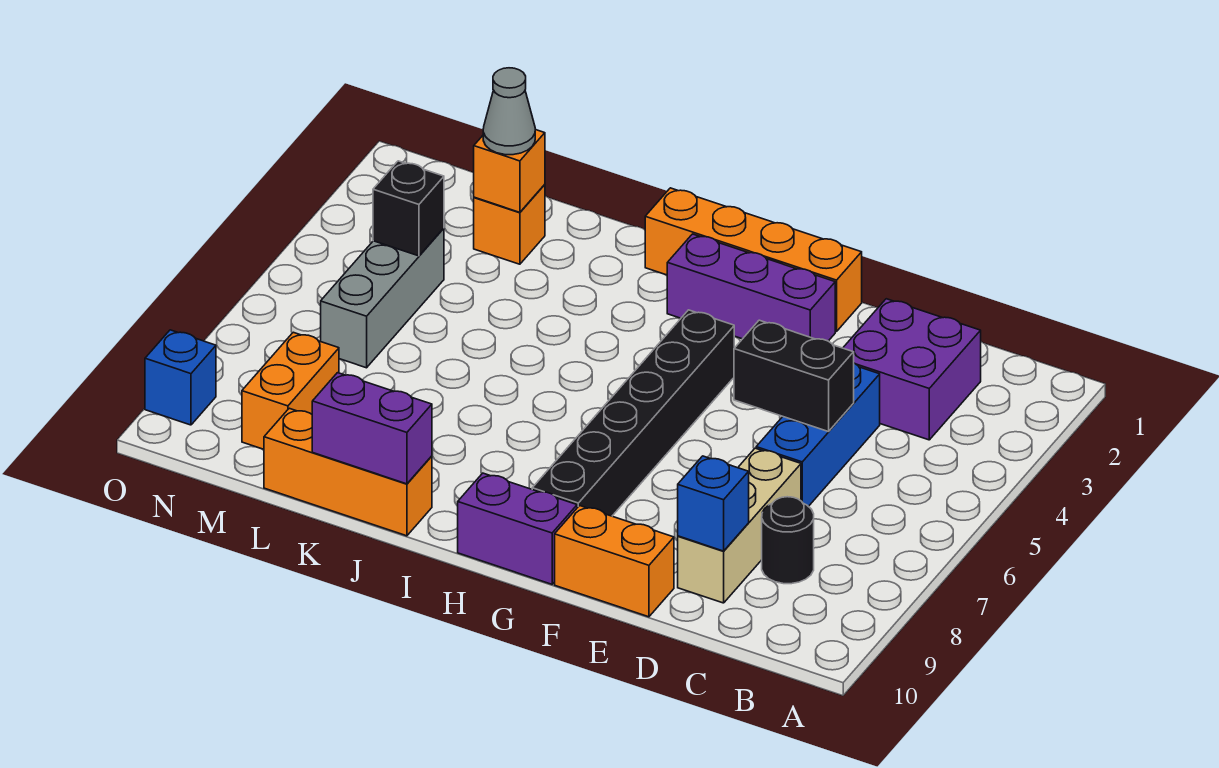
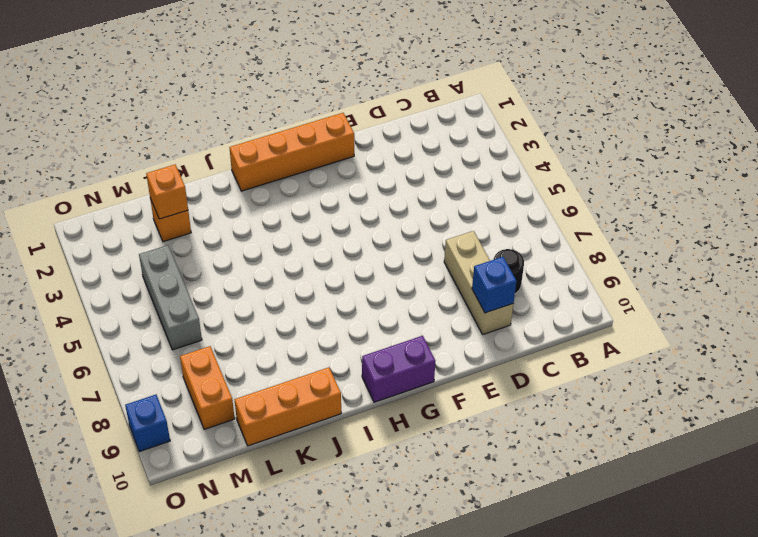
none -> purple 2x2 brick [843,299,981,440]
none -> blue 1x3 brick [756,363,880,507]
none -> orange 1x2 brick [555,506,674,617]

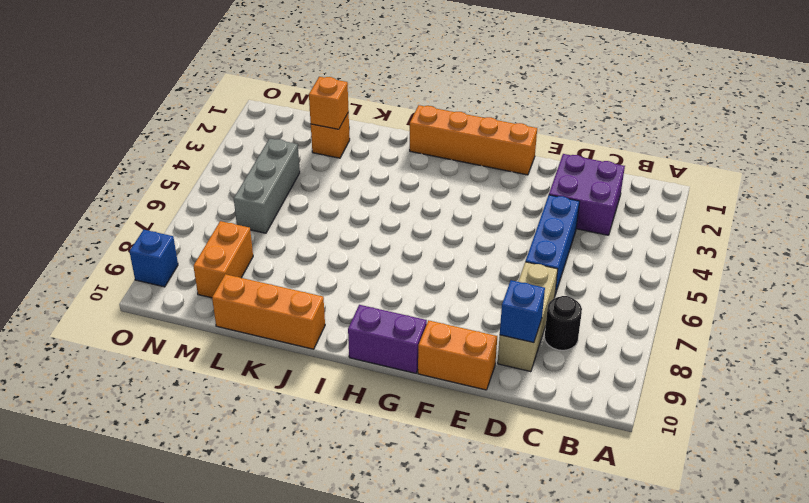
none -> purple 1x3 brick [667,234,835,341]
none -> black 1x6 brick [532,310,734,516]
none -> black 1x2 brick [734,320,854,432]

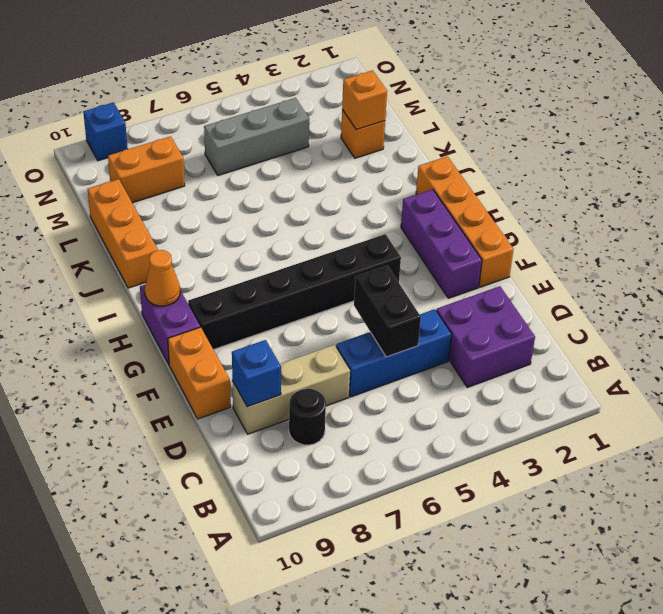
orange 1x1 cone [145,250,180,306] -> none
none -> purple 1x2 brick [312,373,432,484]
none -> black 1x1 brick [373,161,444,256]
none -> grey 1x1 cone [483,68,535,155]

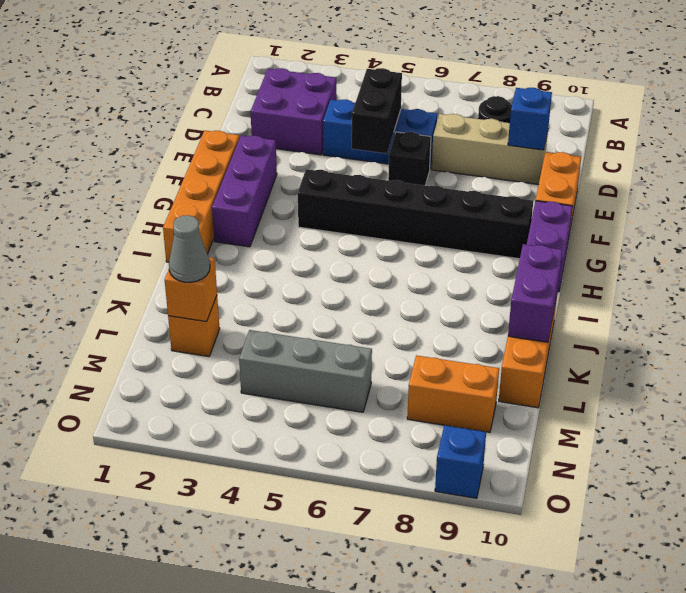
black 1x1 brick [388,132,431,186] -> black 1x1 brick moved to [373,161,444,256]

